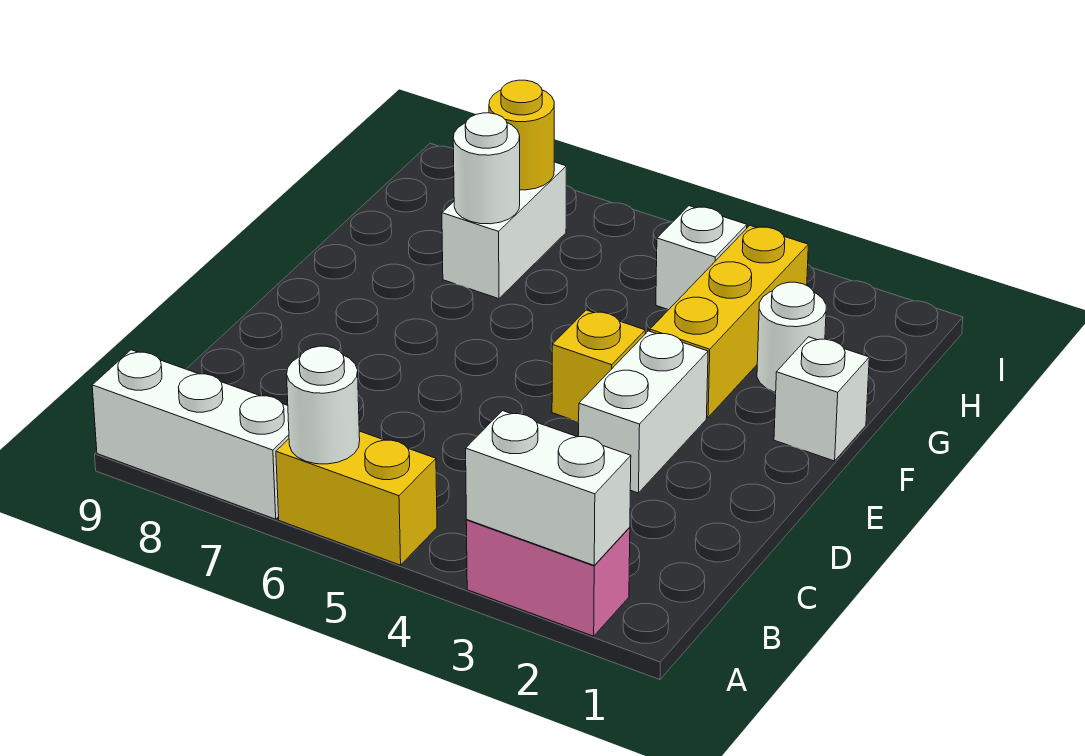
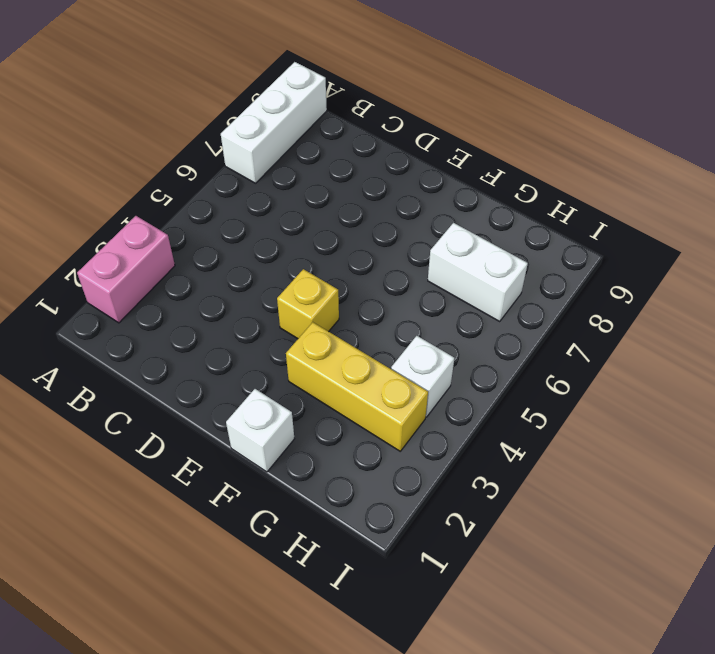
none -> yellow 1x2 brick [276,431,437,565]
none -> white 1x2 brick [579,331,708,493]
none -> white 1x1 round brick [757,282,826,392]

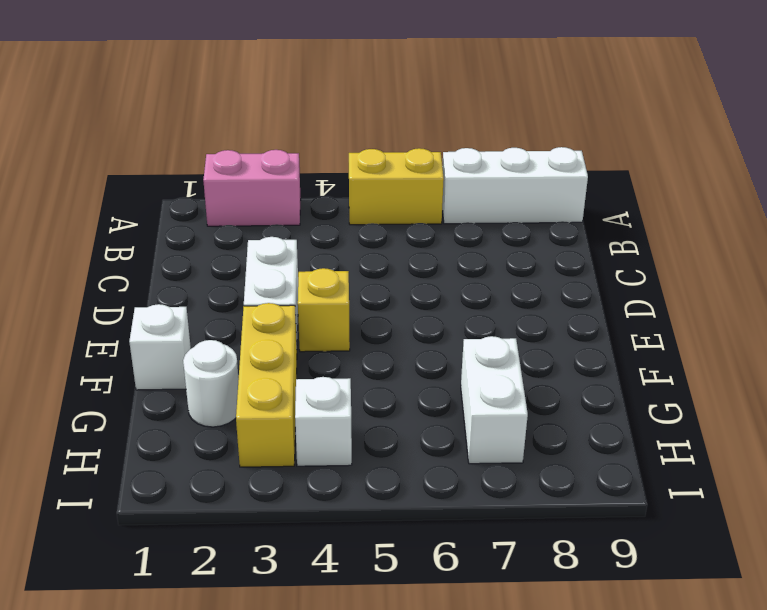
none -> white 1x2 brick [466,411,631,565]
none -> white 1x1 round brick [287,346,360,464]
none -> white 1x1 round brick [453,113,520,224]

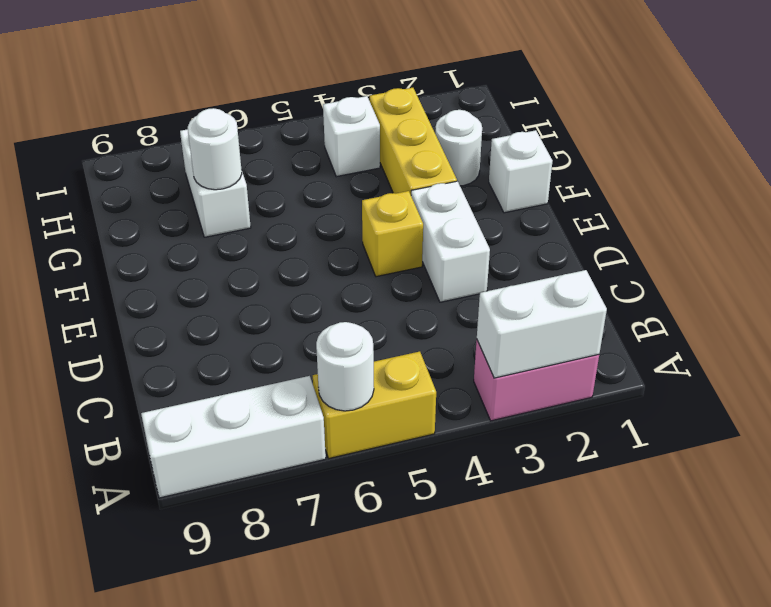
none -> yellow 1x1 round brick [489,80,554,190]

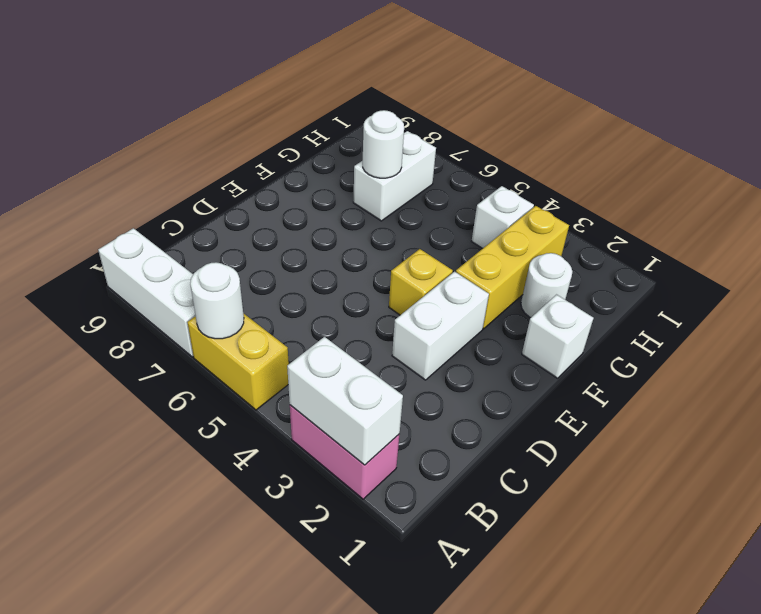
none -> yellow 1x1 round brick [489,80,554,190]

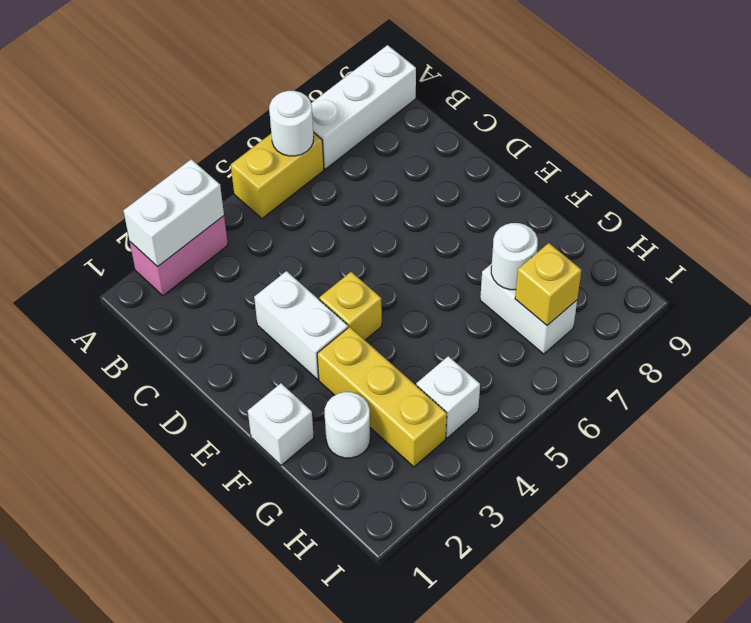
yellow 1x1 brick [515,243,581,325] -> yellow 1x1 round brick [489,80,554,190]

